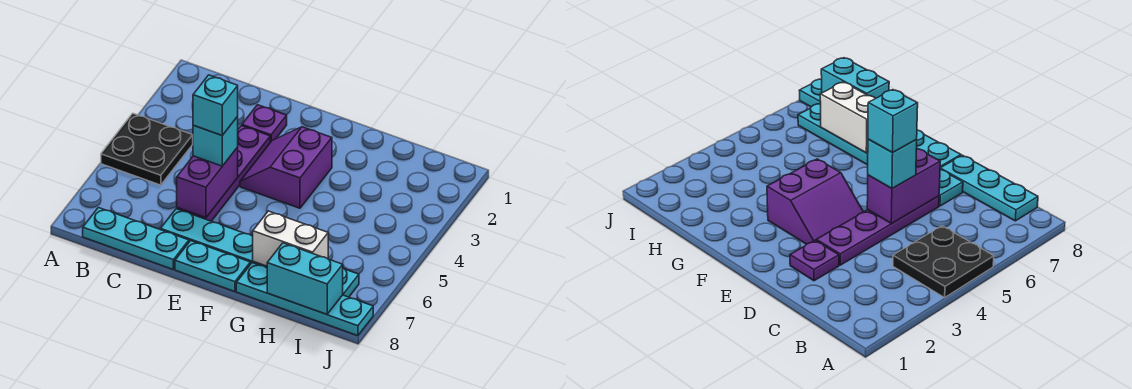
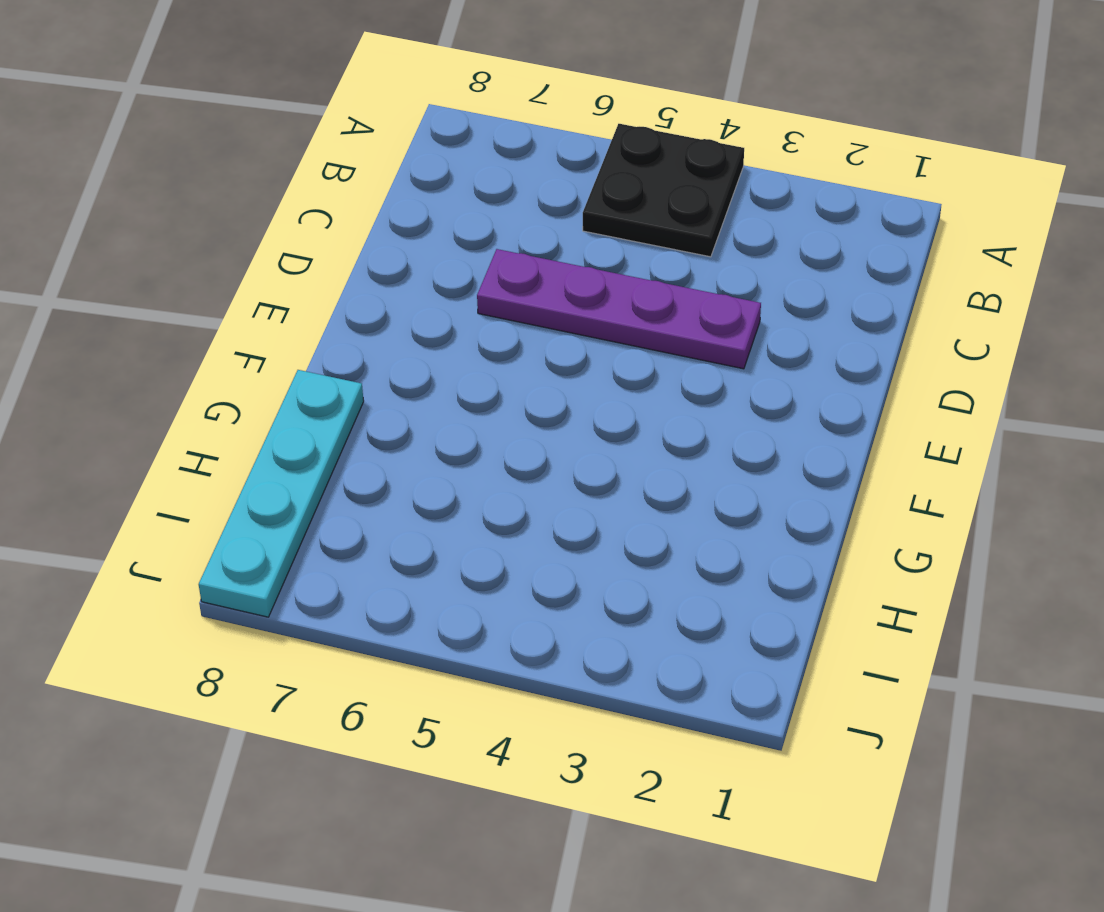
none -> cyan 1x3 plate [83,208,189,269]
none -> purple 1x1 plate [242,105,287,142]
none -> cyan 1x6 plate [161,209,359,297]

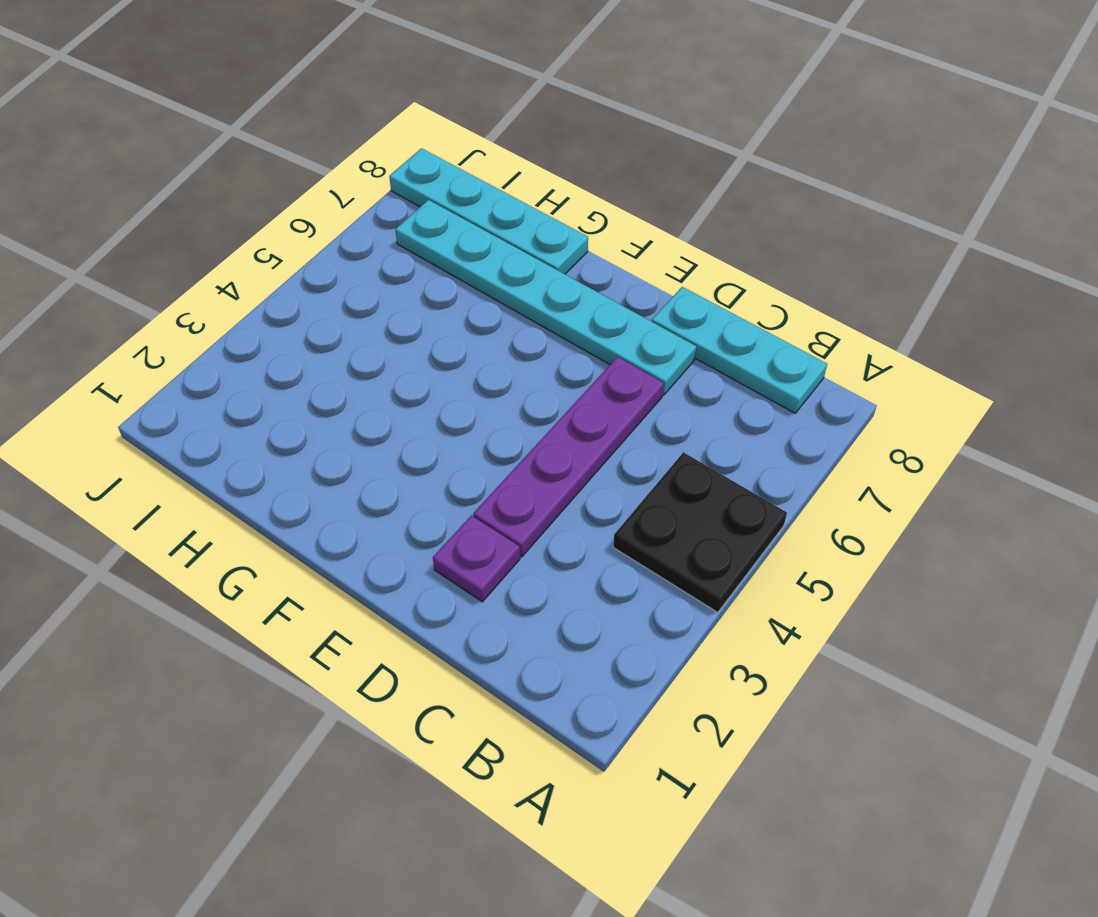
none -> purple 2x2 slope [240,127,332,208]
none -> cyan 1x2 plate [175,241,250,292]
none -> purple 1x2 brick [177,147,238,218]

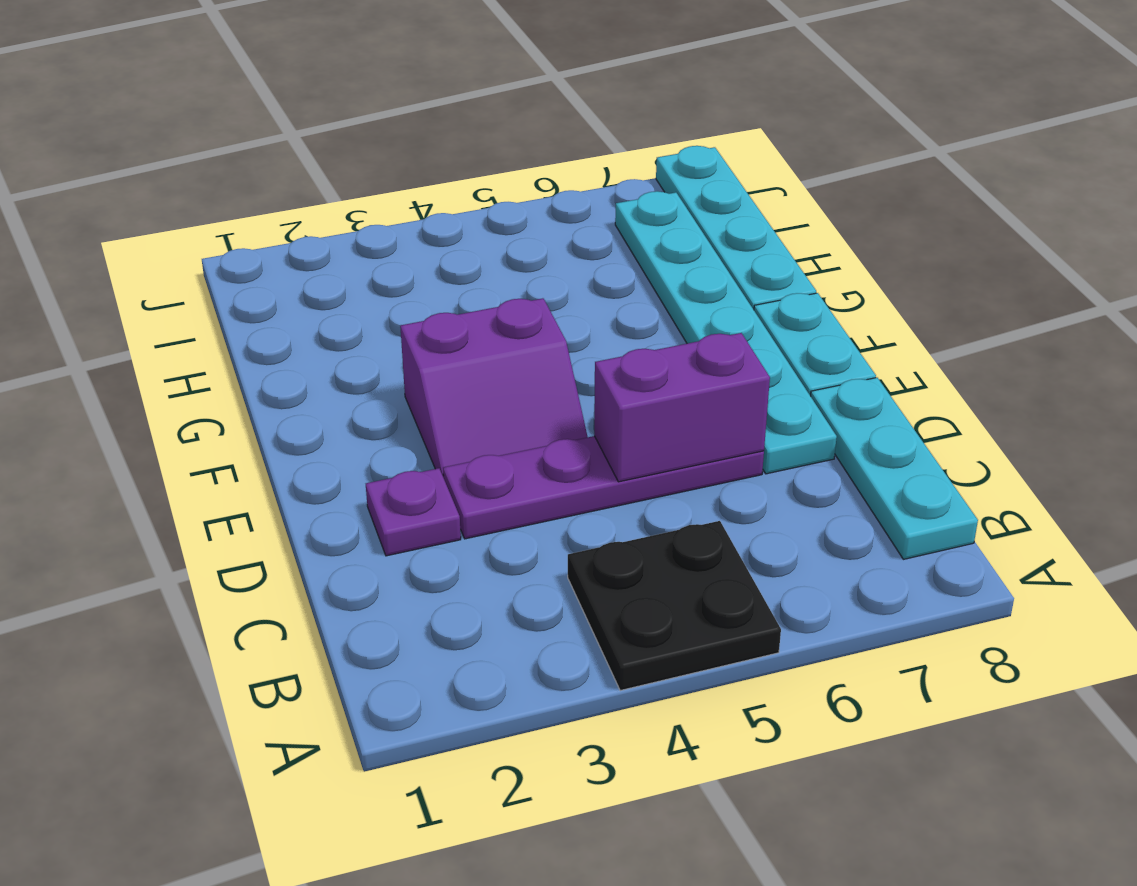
none -> white 1x2 brick [253,211,328,266]
none -> cyan 1x2 brick [267,243,343,314]
none -> cyan 1x1 brick [193,117,238,166]

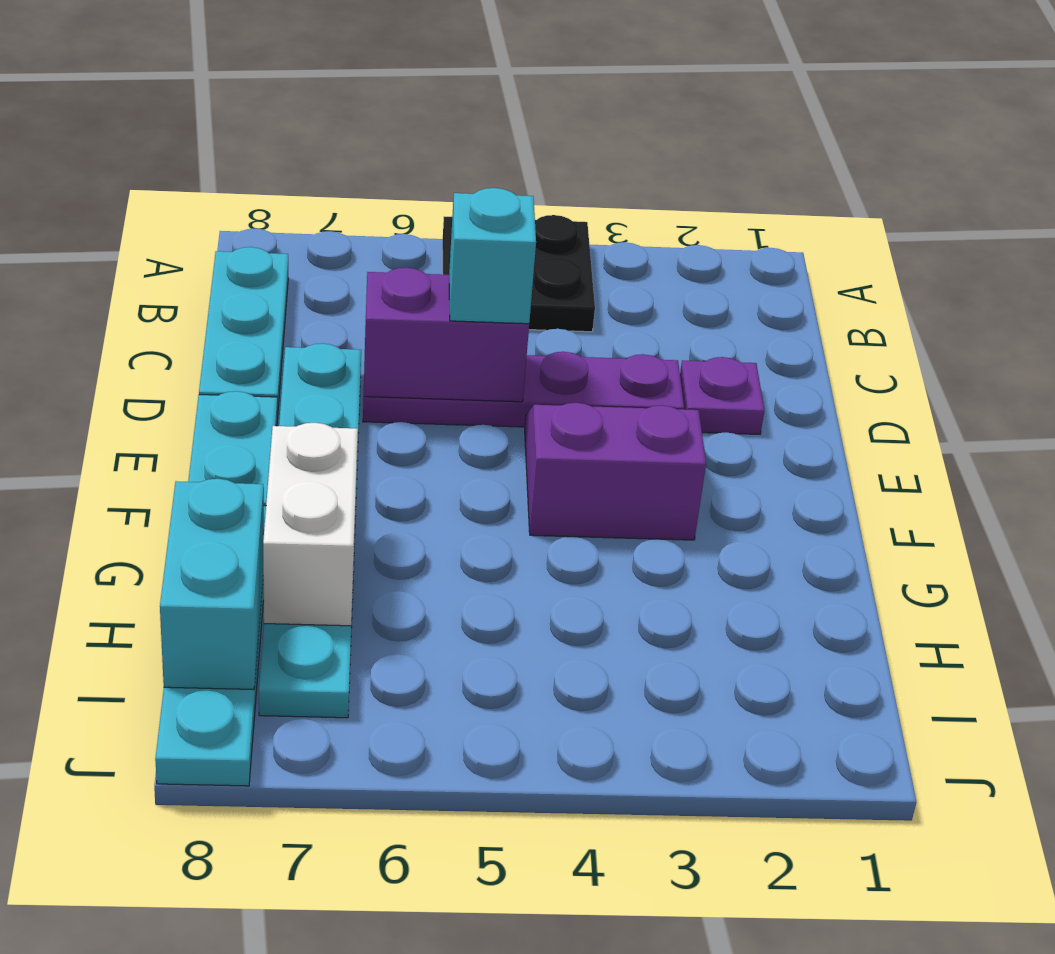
none -> cyan 1x1 brick [193,75,238,135]

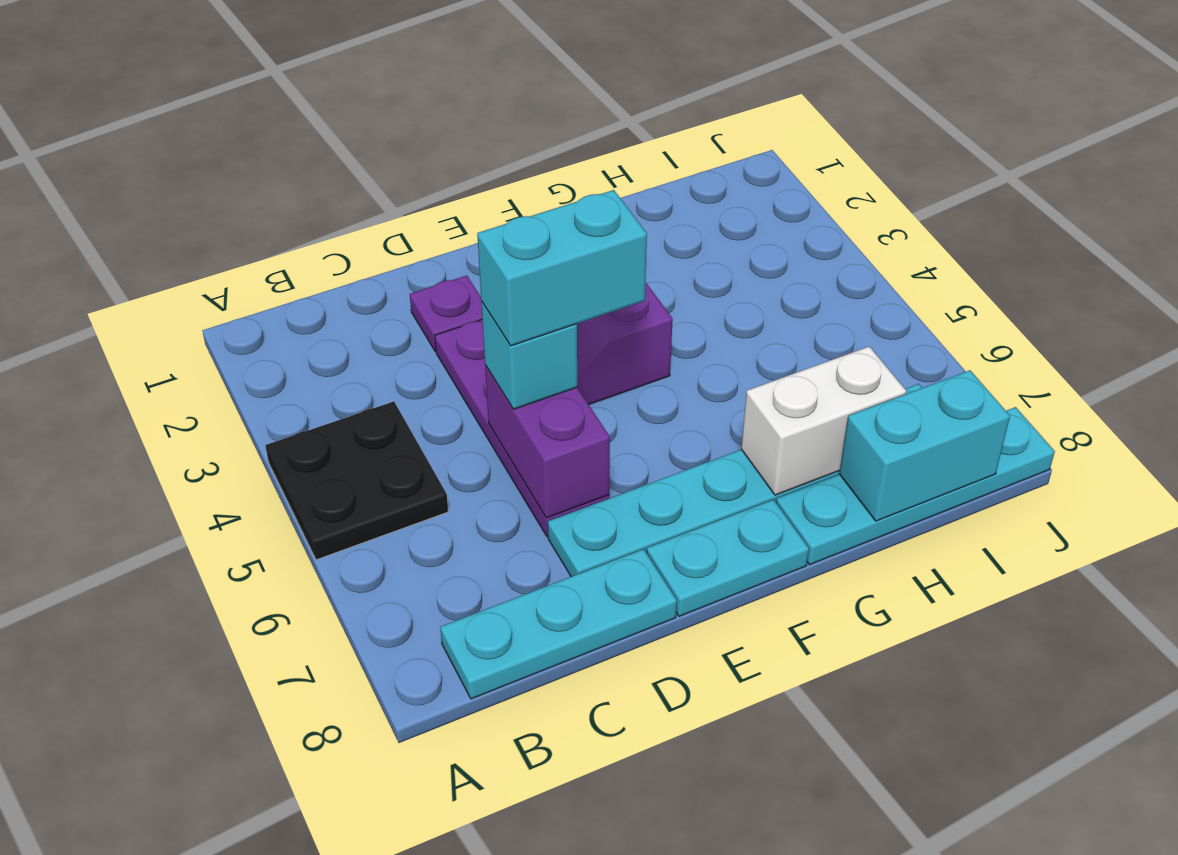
cyan 1x2 brick [477,190,647,346] -> cyan 1x1 brick [193,75,238,135]

